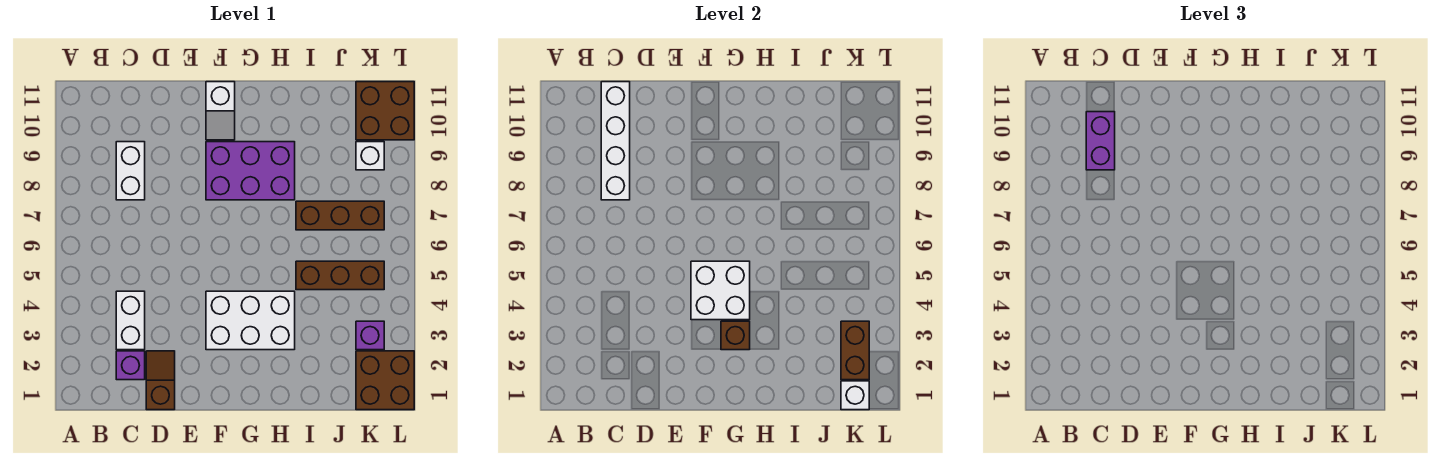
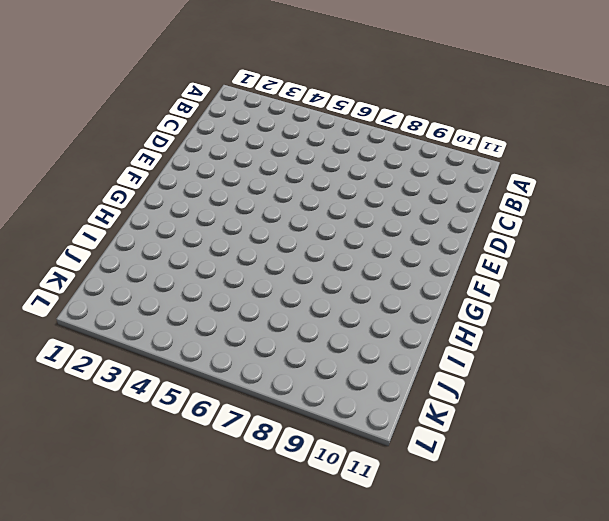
none -> purple 1x1 brick [116,351,145,380]
none -> white 1x2 brick [116,291,145,350]
none -> white 1x2 brick [116,142,145,200]

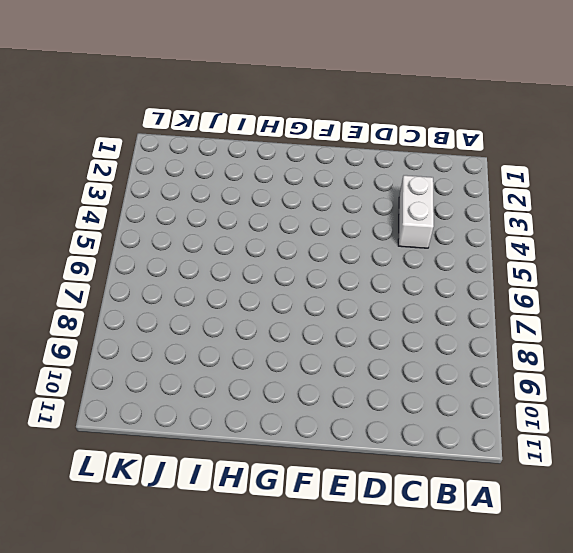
none -> purple 1x1 brick [116,351,145,380]
none -> white 1x2 brick [116,142,145,200]
none -> brown 1x2 slope [146,351,175,410]

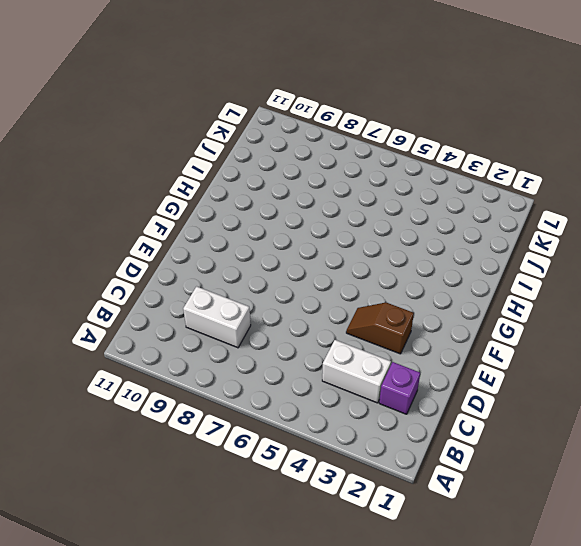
brown 1x2 slope [346,303,414,354] -> brown 1x2 slope moved to [146,351,175,410]
none -> white 2x3 brick [206,291,295,350]
none -> purple 2x3 brick [206,142,295,200]
none -> white 1x2 slope [206,82,235,140]

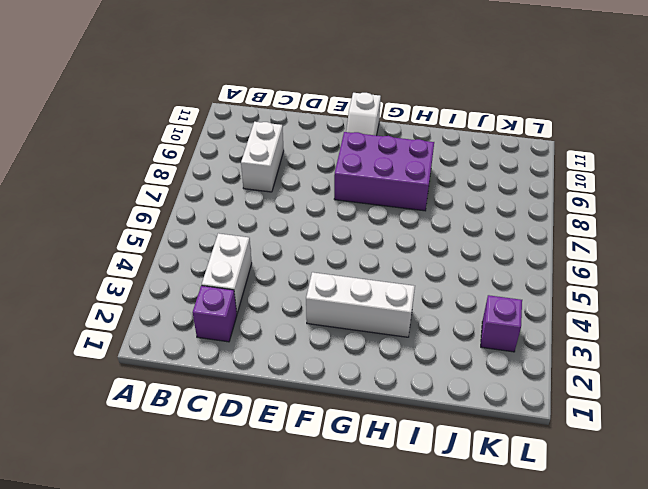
white 1x3 brick [306,272,415,337] -> white 2x3 brick [206,291,295,350]
none -> brown 1x2 slope [146,351,175,410]
none -> brown 1x3 brick [296,261,384,290]
none -> brown 1x3 brick [296,201,384,230]

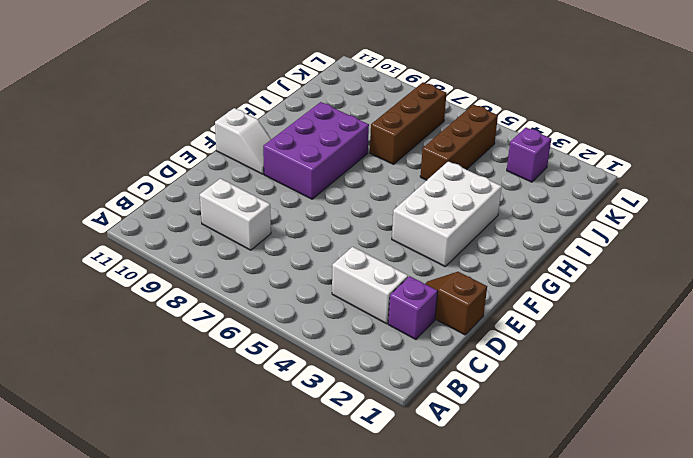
none -> brown 2x2 brick [356,351,414,410]
none -> white 1x1 brick [356,142,384,170]
none -> brown 2x2 brick [356,82,414,140]

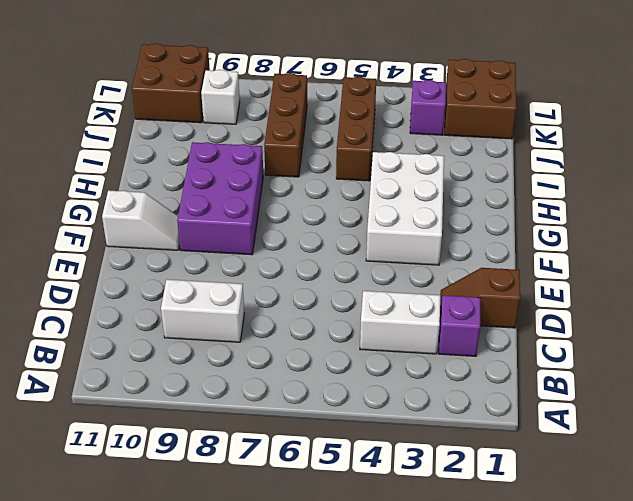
none -> white 1x4 brick [601,82,630,200]
none -> white 2x2 brick [691,261,750,320]
none -> brown 1x1 brick [721,321,750,350]

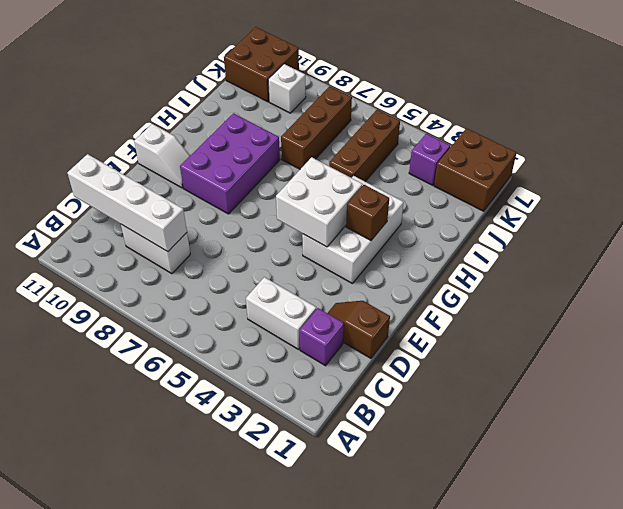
none -> white 1x1 brick [841,381,869,410]
none -> brown 1x2 brick [841,321,869,380]
none -> purple 1x2 brick [1086,112,1115,170]

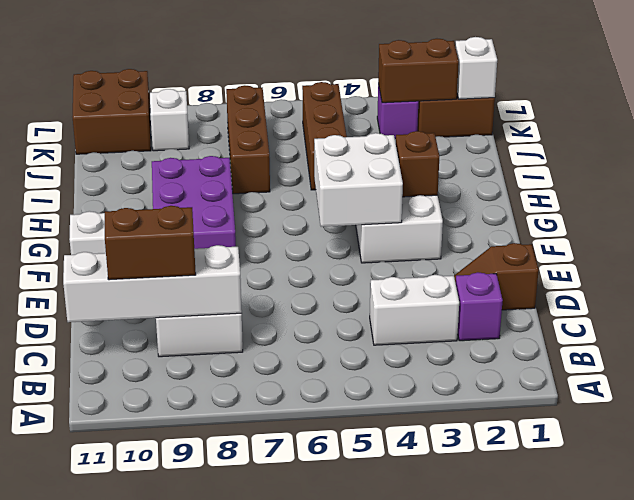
brown 1x2 brick [105,206,196,280] -> purple 1x2 brick [1086,112,1115,170]

